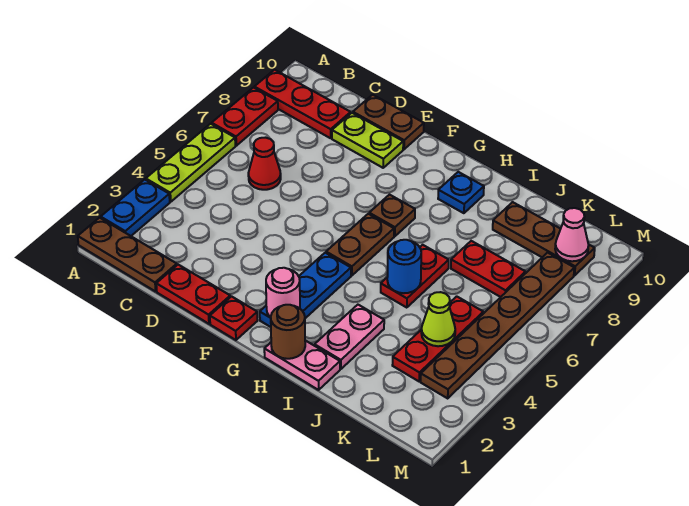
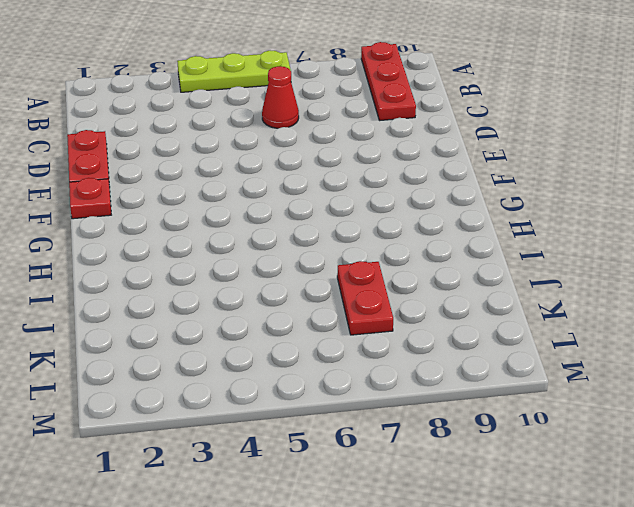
none -> brown 1x3 plate [78,218,177,292]
none -> blue 1x2 plate [101,179,170,236]
none -> red 1x2 plate [212,88,278,146]

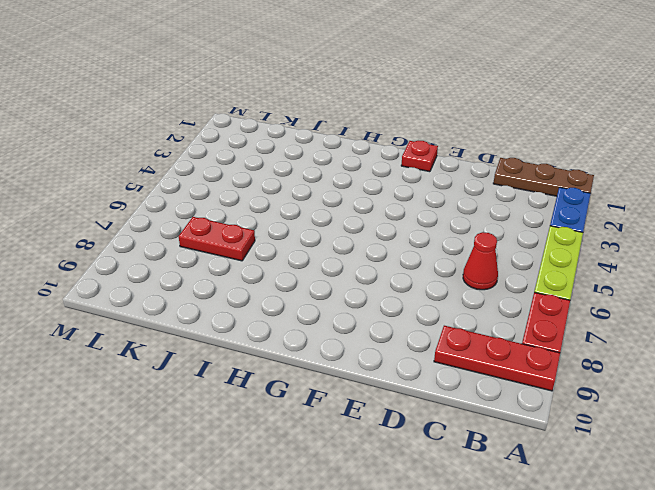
none -> red 1x2 plate [156,265,230,324]
none -> lime 1x2 plate [332,113,403,168]
none -> brown 1x2 plate [353,95,424,149]

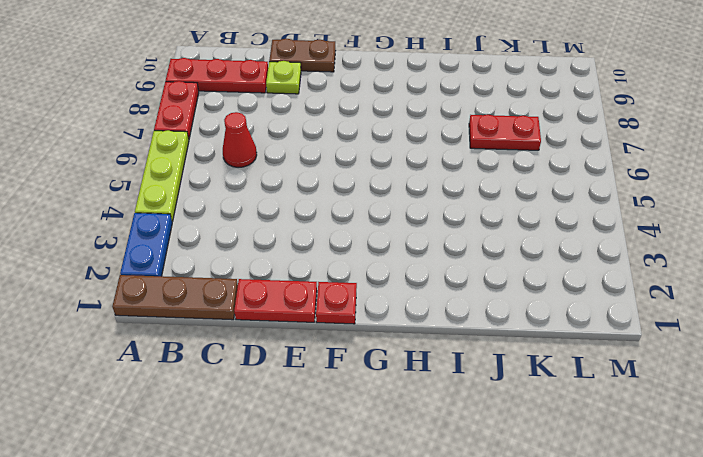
lime 1x1 plate [266,61,301,94] -> lime 1x2 plate [332,113,403,168]
none -> blue 1x3 plate [260,253,351,327]
none -> brown 1x2 plate [326,214,394,276]
none -> brown 1x1 plate [369,195,415,236]

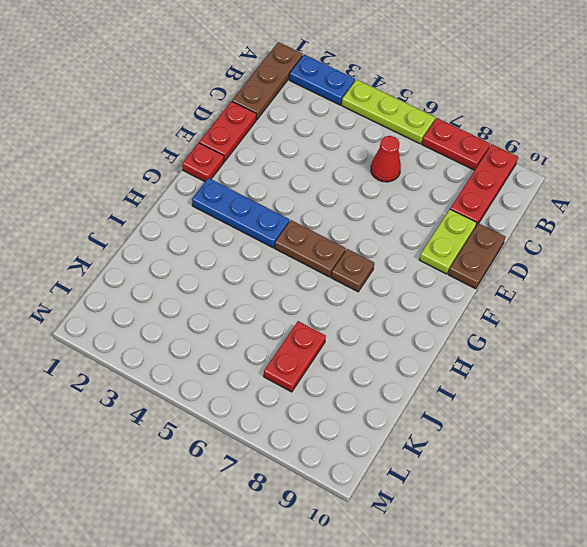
none -> pink 1x2 plate [264,340,340,390]
none -> blue 1x1 plate [438,172,484,213]
none -> pink 1x2 plate [315,305,384,369]

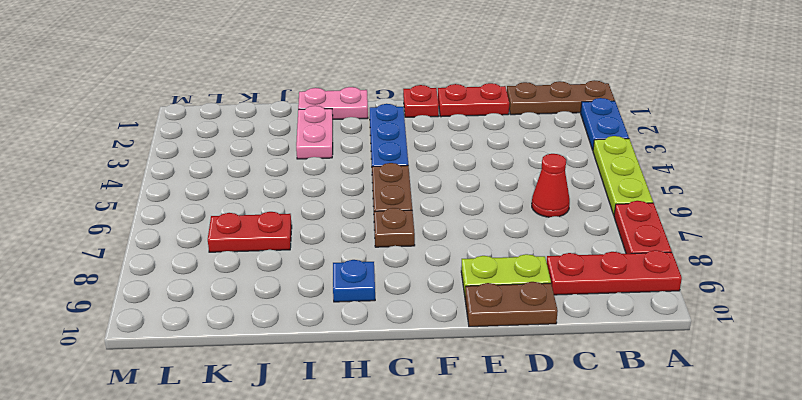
none -> red 1x2 plate [381,245,449,308]
none -> brown 1x3 plate [493,202,595,275]
none -> red 1x3 plate [392,296,483,381]

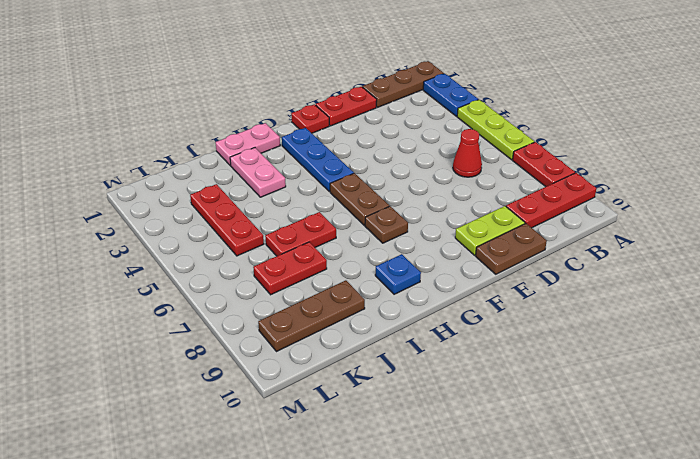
red 1x2 plate [265,212,336,256] -> red 1x2 plate turned to [381,245,449,308]
none -> brown 1x6 plate [421,253,574,398]
none -> pink 1x1 round brick [266,268,300,317]
none -> brown 1x1 round brick [271,305,305,359]

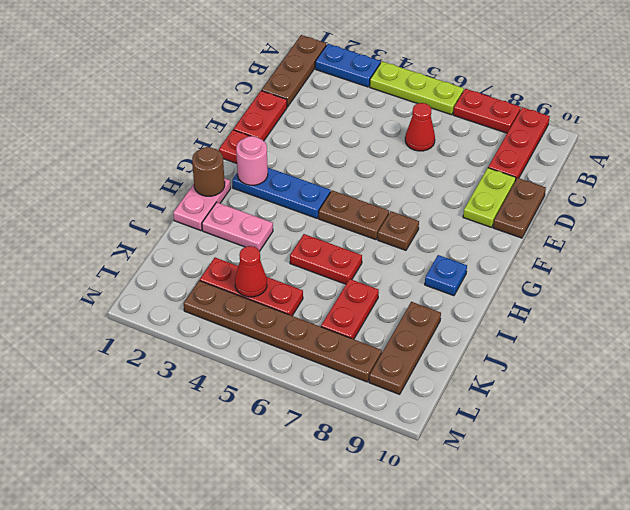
red 1x1 cone [235,246,267,297] -> lime 1x1 cone [421,292,455,346]
none -> blue 1x1 round brick [387,240,421,293]
none -> pink 1x1 cone [555,208,589,261]

